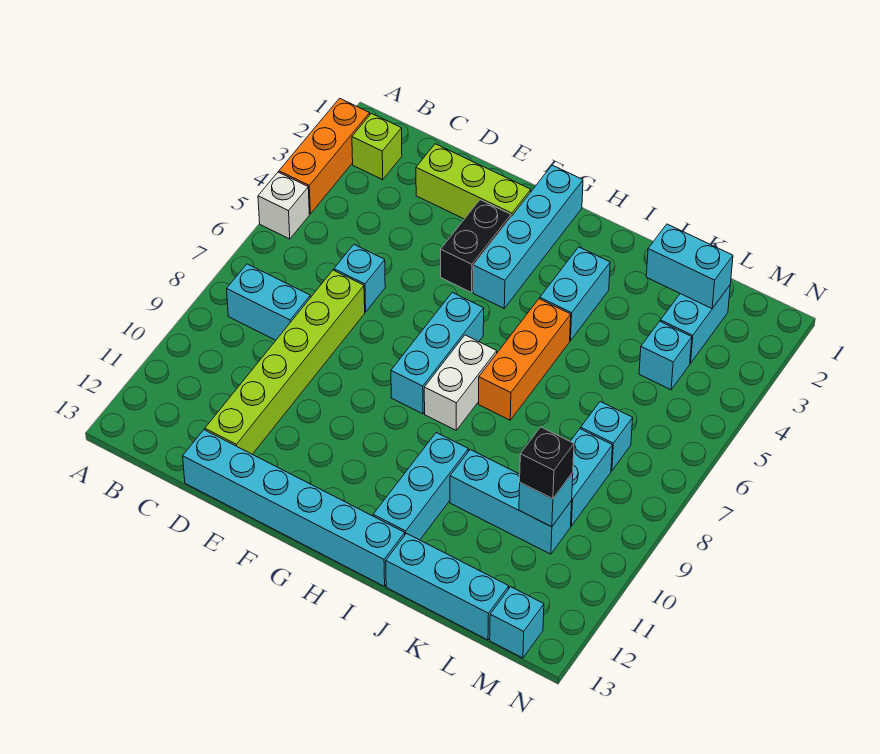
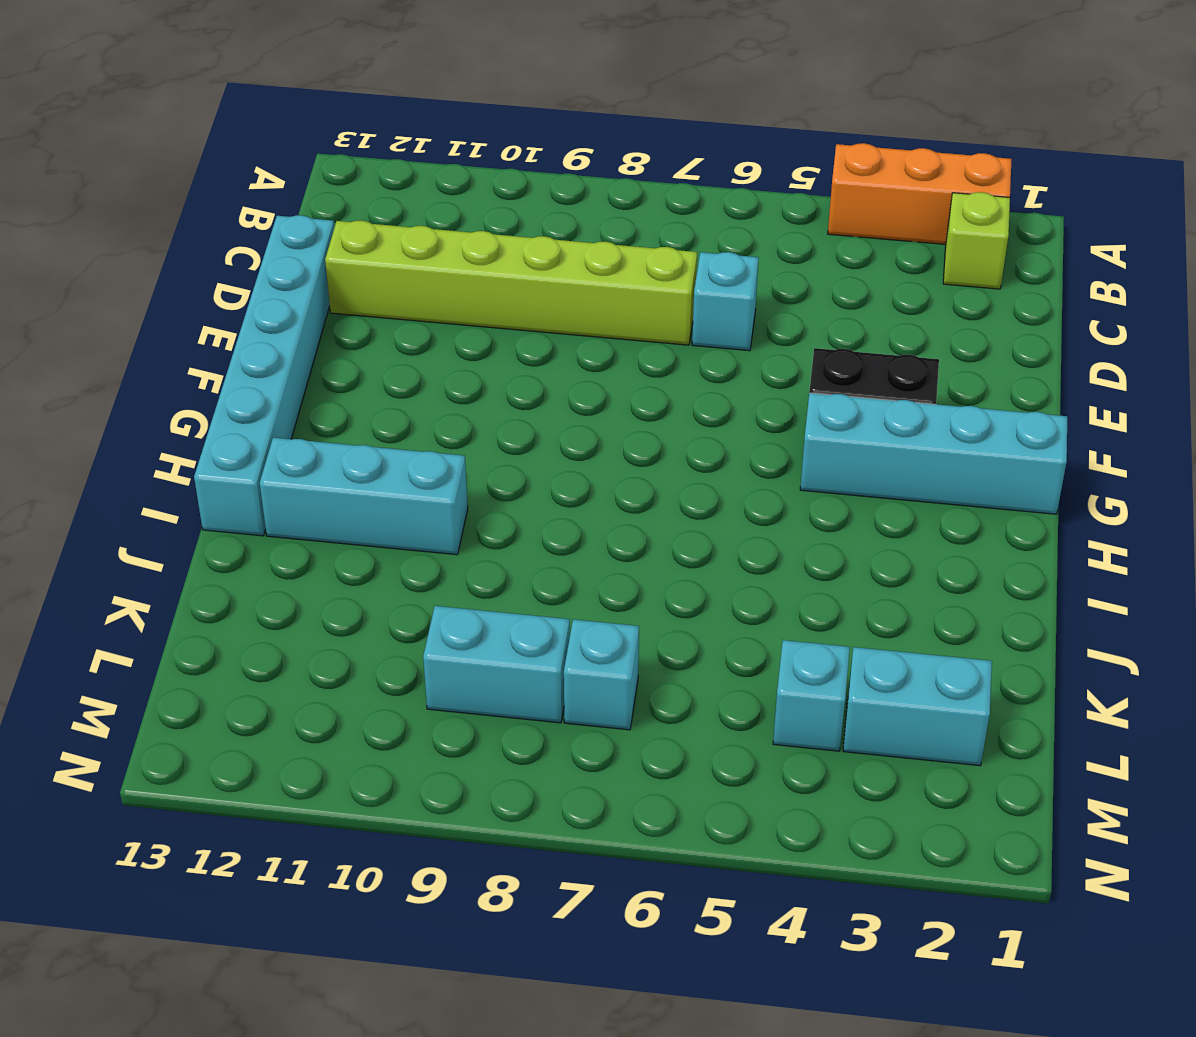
none -> white 1x1 brick [258,172,309,239]
none -> cyan 1x2 brick [227,264,310,340]
none -> lime 1x3 brick [416,144,531,219]

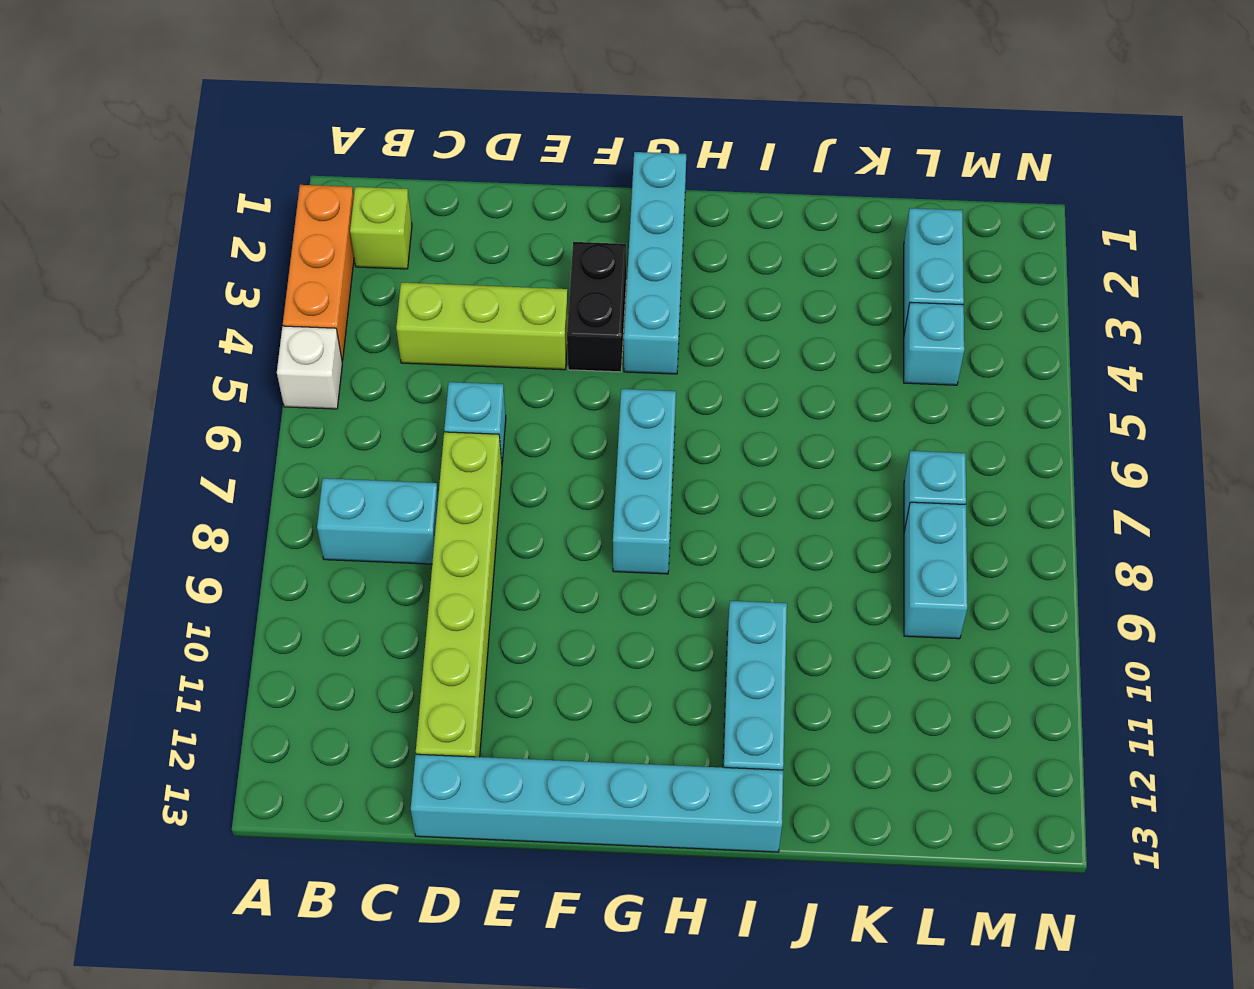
lime 1x3 brick [396,283,568,370] -> lime 1x3 brick moved to [416,144,531,219]
none -> white 1x2 brick [424,335,497,430]
none -> cyan 1x2 brick [540,247,610,341]
none -> orange 1x3 brick [478,299,571,420]

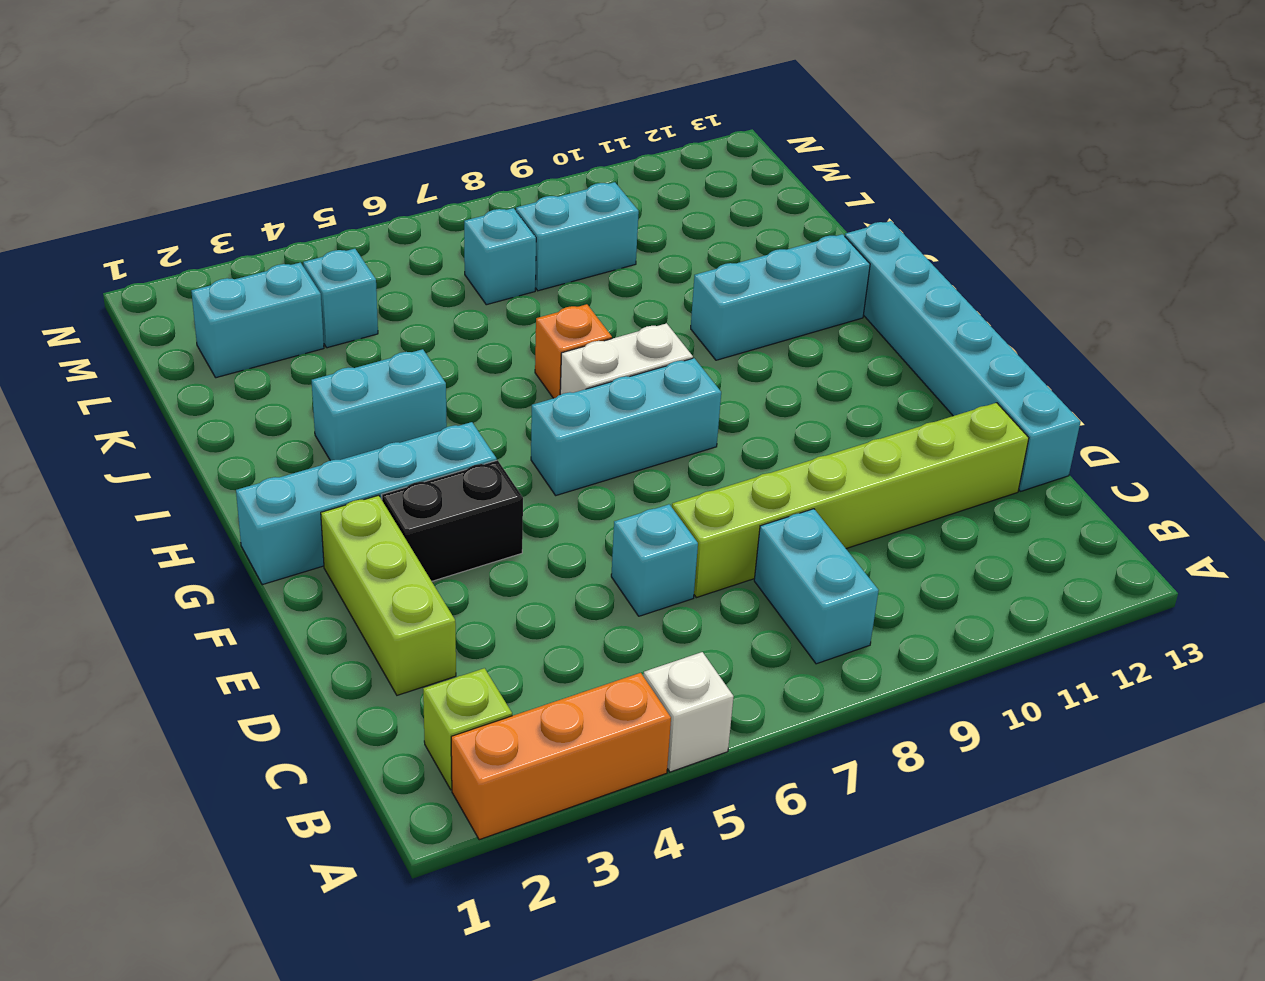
orange 1x1 brick [535,304,612,398] -> orange 1x3 brick [478,299,571,420]
none -> cyan 1x3 brick [450,450,572,554]
none -> cyan 1x3 brick [386,534,509,640]
none -> cyan 1x1 brick [490,587,544,658]

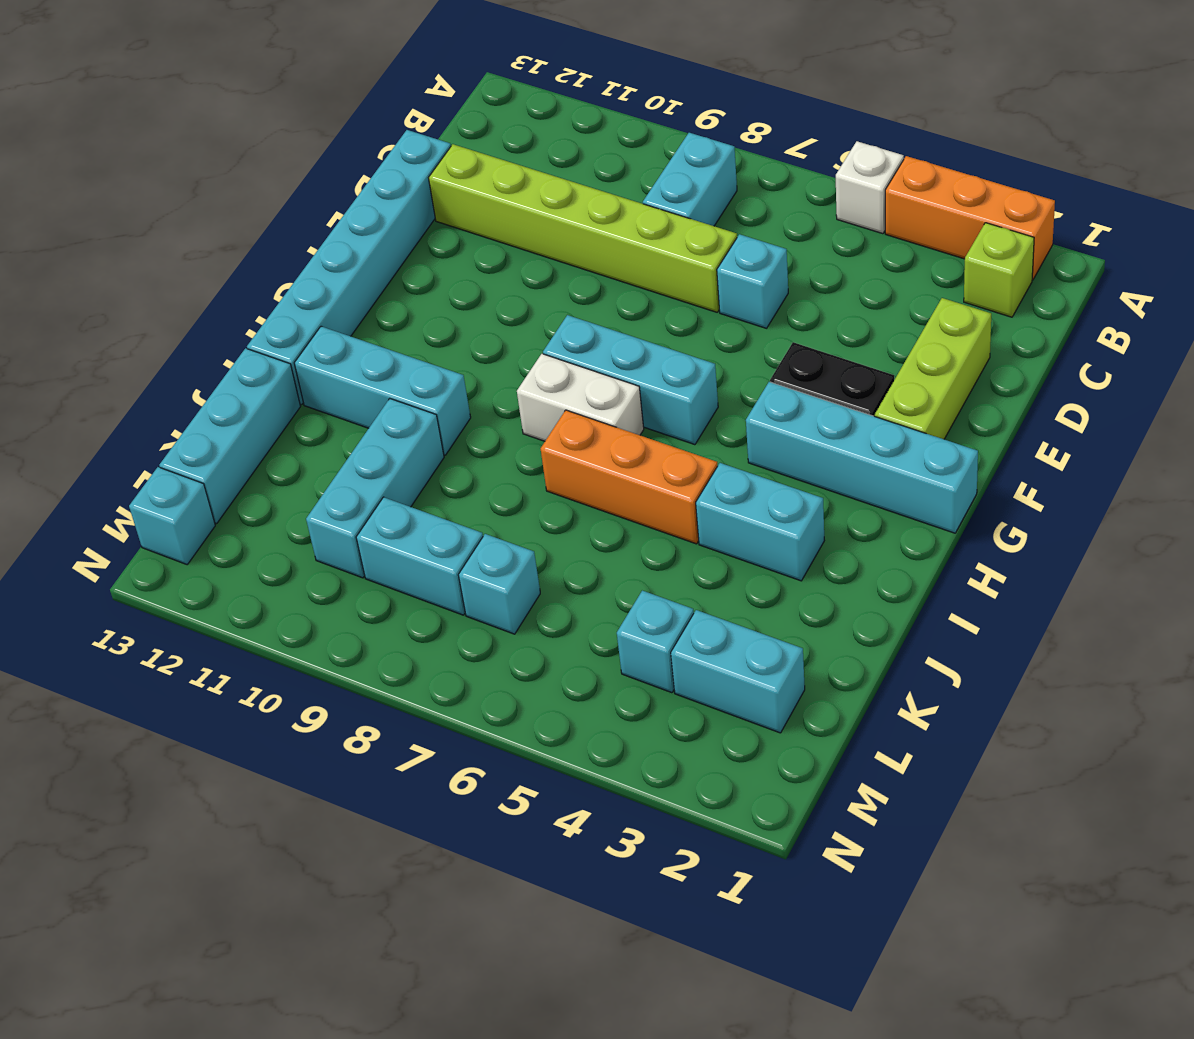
none -> cyan 1x2 brick [646,224,733,309]
none -> cyan 1x1 brick [519,473,573,527]
none -> black 1x1 brick [520,427,574,499]

